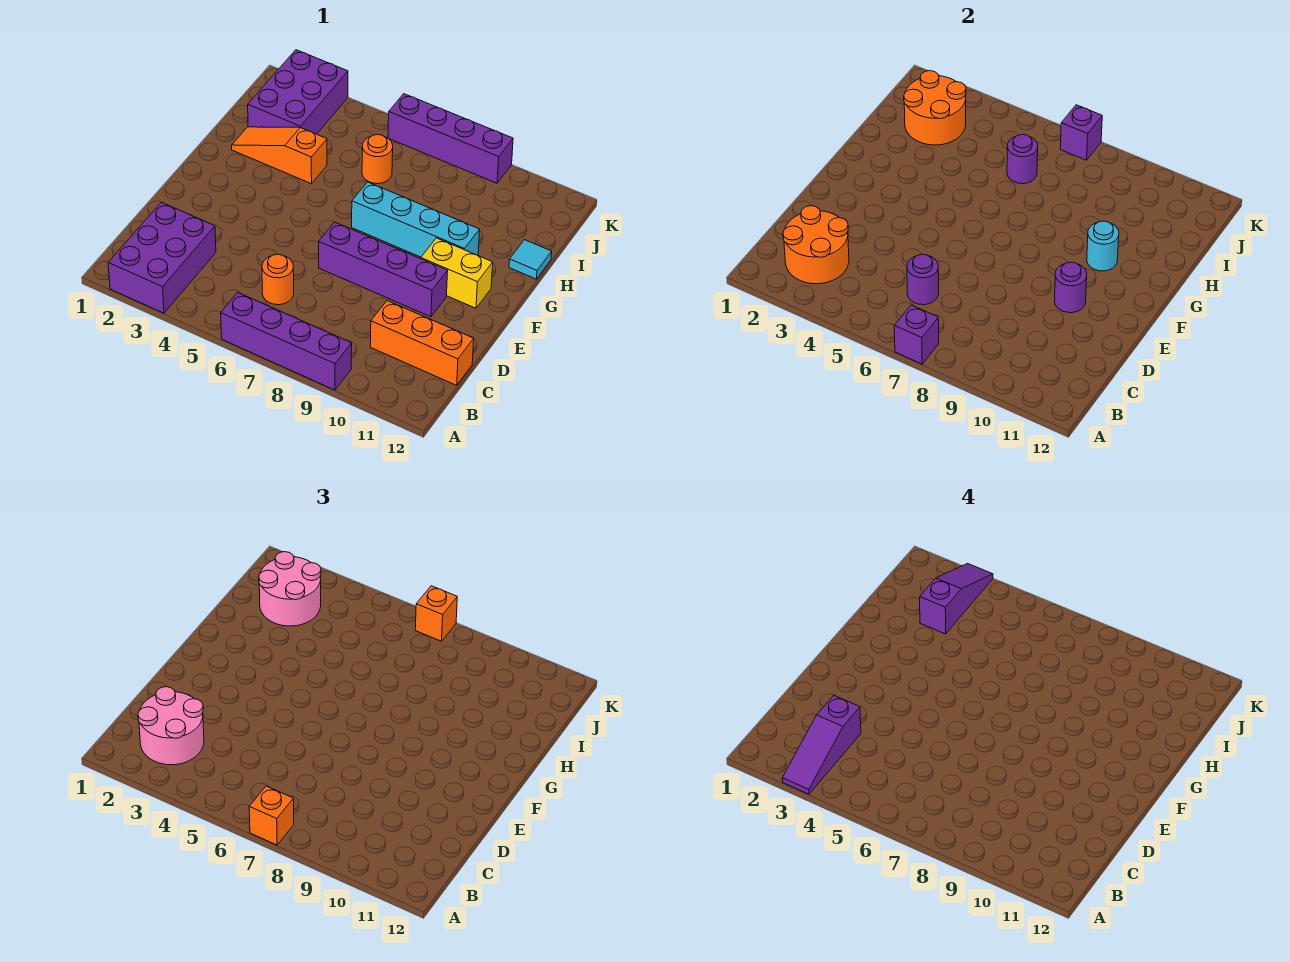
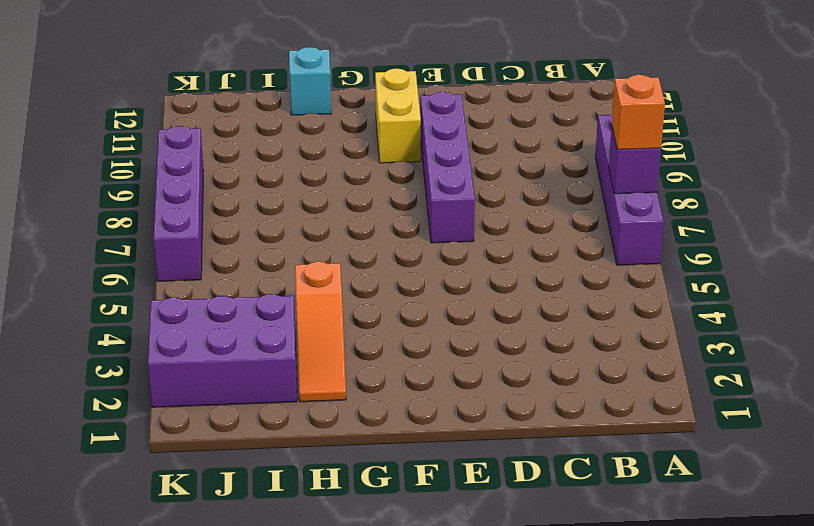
cyan 1x1 brick [289,47,331,115] -> cyan 1x1 tile [509,240,552,279]
none -> purple 2x3 brick [108,202,216,313]
none -> orange 1x1 round brick [262,254,294,305]
none -> orange 1x3 brick [370,301,474,385]

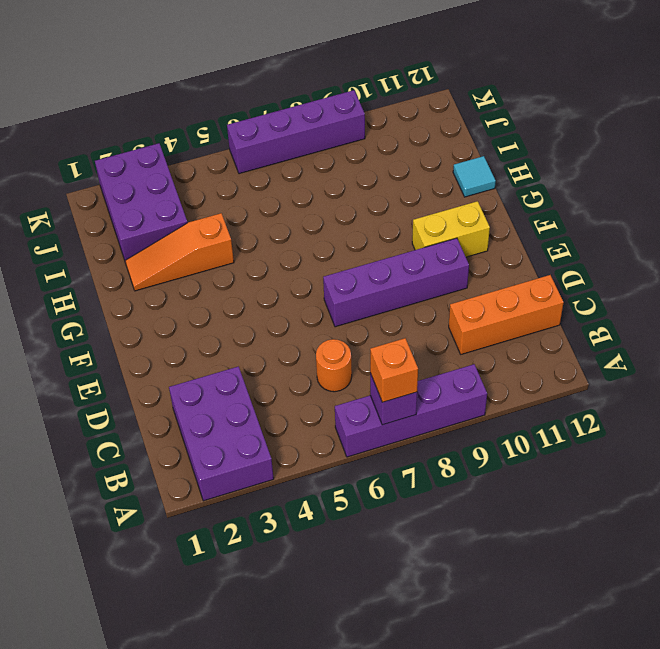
none -> cyan 1x4 brick [352,182,480,257]
none -> orange 1x1 round brick [362,134,393,184]
none -> orange 2x2 round brick [783,206,849,284]

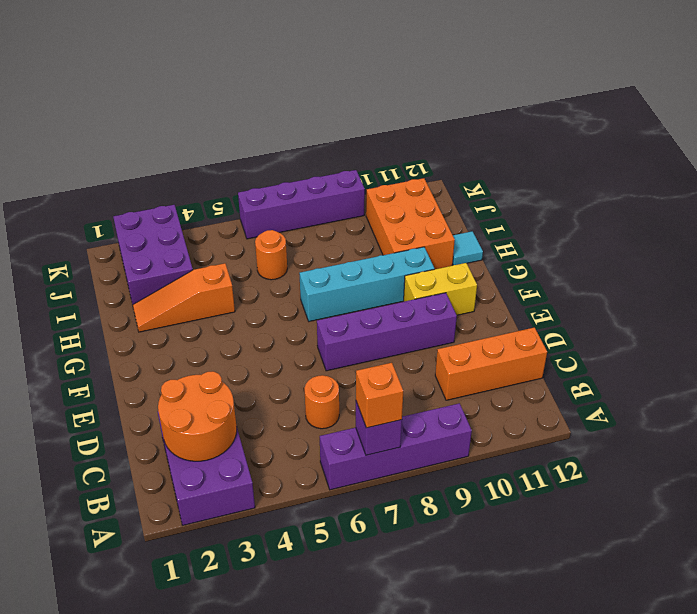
orange 2x3 brick [366,178,455,269] -> none
none -> purple 1x1 round brick [907,254,939,305]
none -> purple 1x1 round brick [1054,262,1087,313]
none -> cyan 1x1 round brick [1087,221,1119,271]

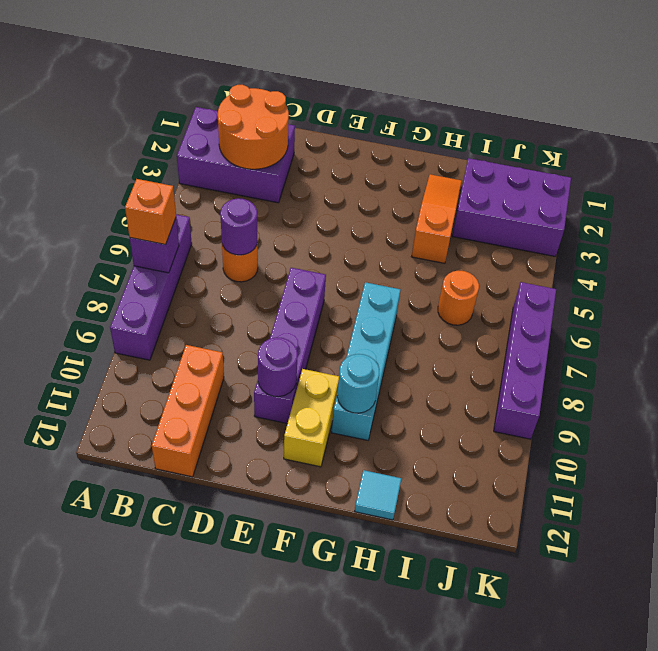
none -> orange 2x2 round brick [904,71,966,145]
none -> purple 1x1 round brick [1007,134,1038,184]
none -> purple 1x1 brick [1060,105,1102,160]

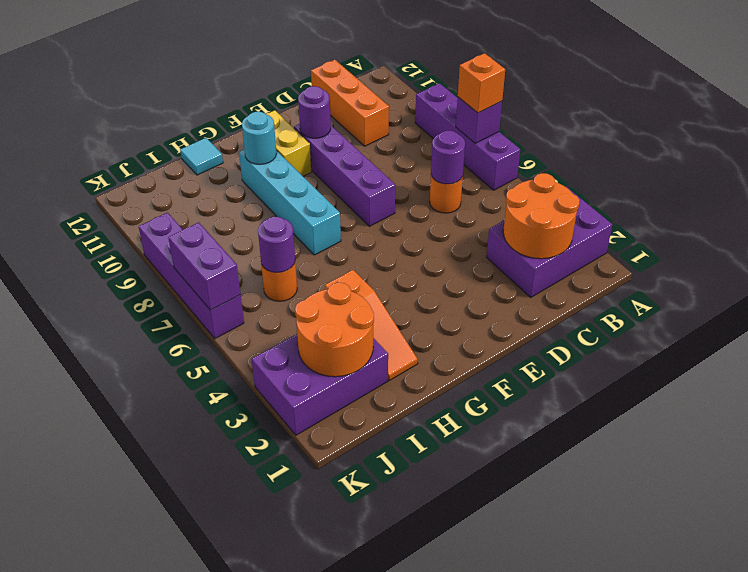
purple 1x2 brick [168,222,241,310] -> purple 1x1 brick [1060,105,1102,160]
none -> pink 2x2 round brick [138,687,204,765]
none -> pink 2x2 round brick [259,552,321,626]
none -> orange 1x1 brick [415,586,457,641]

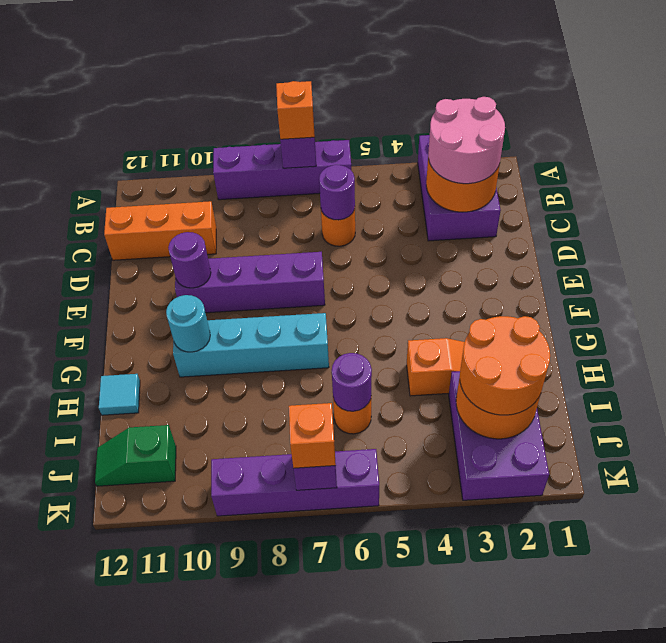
orange 2x2 round brick [460,316,550,415] -> pink 2x2 round brick [259,552,321,626]
green 1x2 slope [95,425,176,486] -> none
none -> yellow 1x2 brick [421,238,493,308]
none -> purple 1x3 slope [782,696,861,794]
none -> purple 1x3 slope [920,564,993,634]

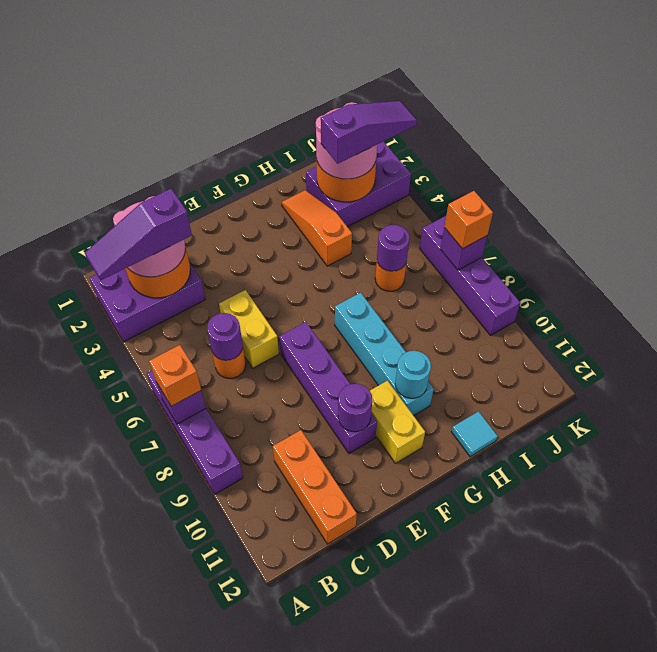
yellow 1x2 brick [219,290,279,368] -> none

